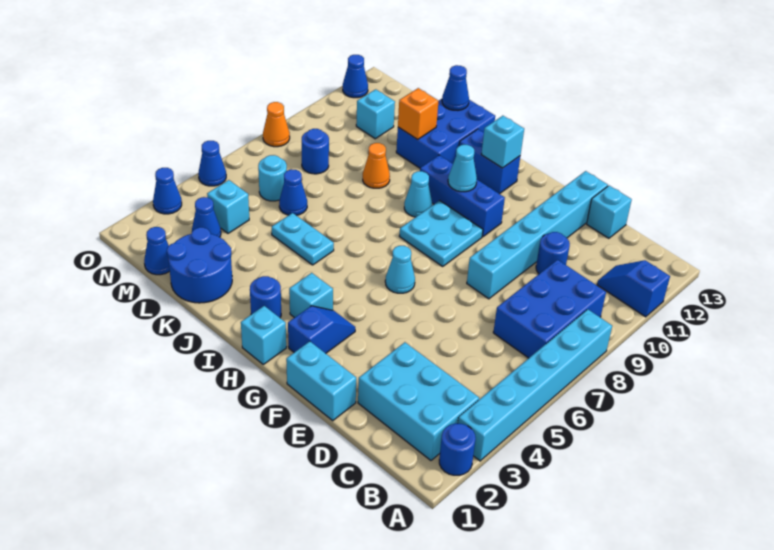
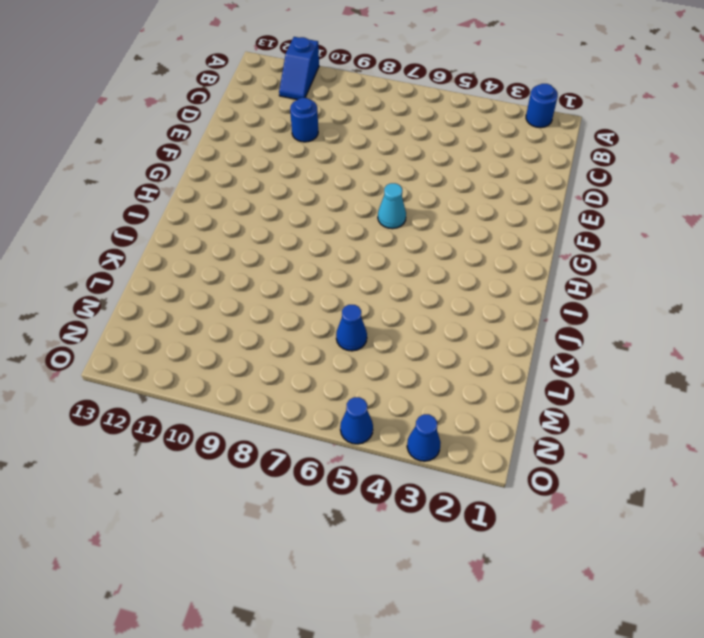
none -> cyan 1x6 brick [458,309,612,461]
none -> cyan 2x3 brick [358,342,479,460]
none -> blue 2x3 brick [493,260,606,358]
none -> cyan 1x1 brick [587,186,632,238]

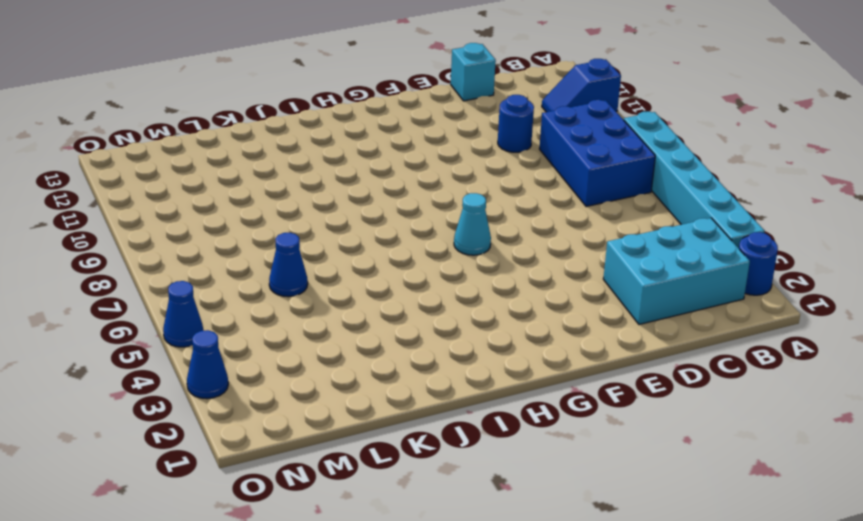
none -> cyan 1x2 brick [286,341,356,421]
none -> cyan 1x6 brick [467,171,608,299]
none -> blue 1x2 slope [288,306,355,353]
none -> cyan 2x2 plate [399,201,483,266]

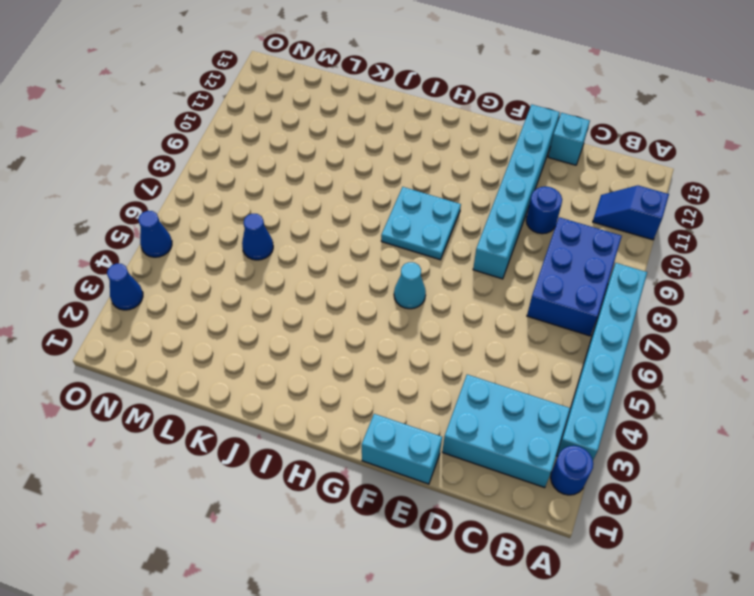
none -> blue 1x2 slope [288,306,355,353]
none -> blue 1x3 brick [420,155,505,237]
none -> cyan 1x1 brick [241,306,286,364]
none -> cyan 1x1 brick [289,273,333,318]

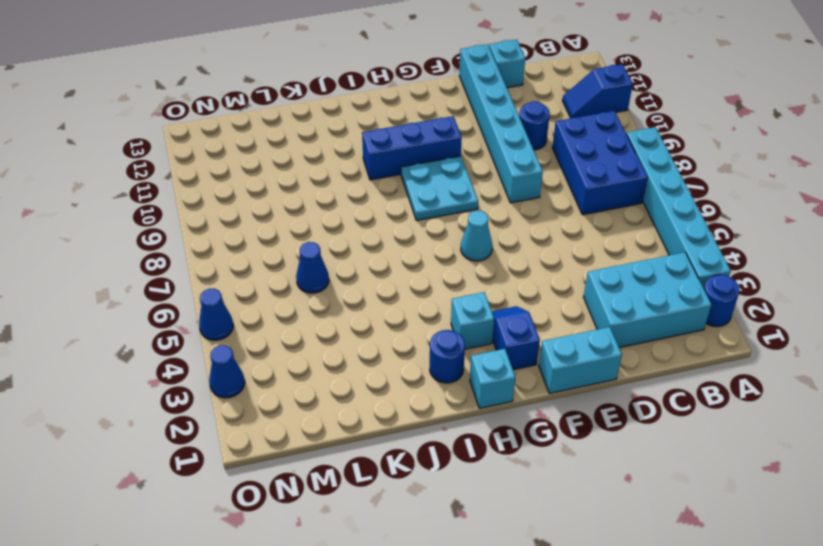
none -> blue 1x2 brick [459,129,520,194]
none -> cyan 1x1 cone [404,171,432,217]
none -> cyan 1x2 plate [272,213,334,265]
none -> blue 2x3 brick [396,99,495,168]

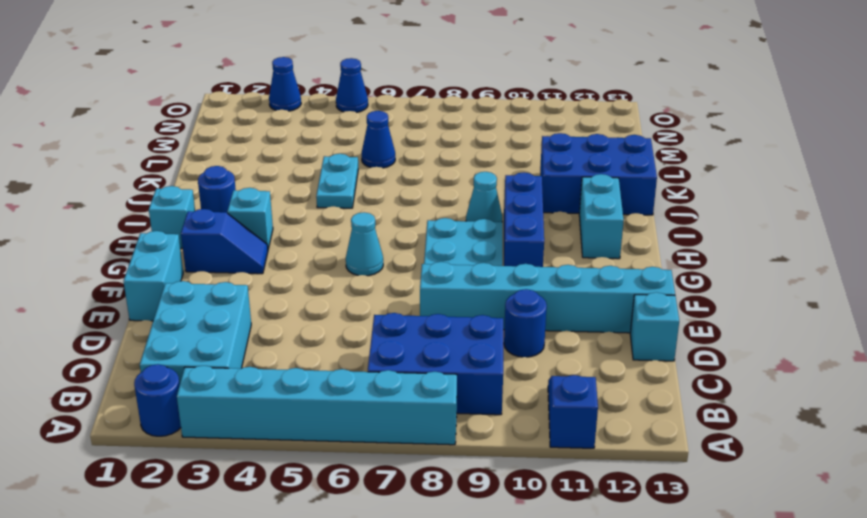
cyan 1x2 brick [579,174,624,259] -> blue 1x2 brick [459,129,520,194]
none -> blue 2x2 round brick [167,227,232,303]
none -> orange 1x1 cone [363,143,390,188]
none -> blue 1x1 cone [144,227,170,275]
none -> blue 1x1 cone [192,197,221,237]

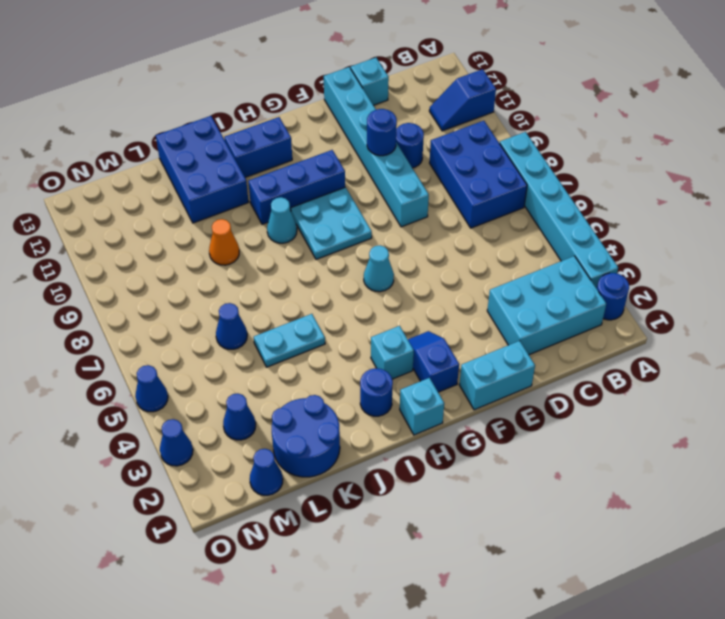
blue 1x1 round brick [367,109,397,156] -> blue 1x1 round brick moved to [302,129,329,174]
none -> cyan 1x1 brick [207,180,249,233]
none -> cyan 1x1 round brick [258,155,287,201]
none -> cyan 1x1 brick [356,89,395,139]
none -> orange 1x1 cone [263,102,290,147]

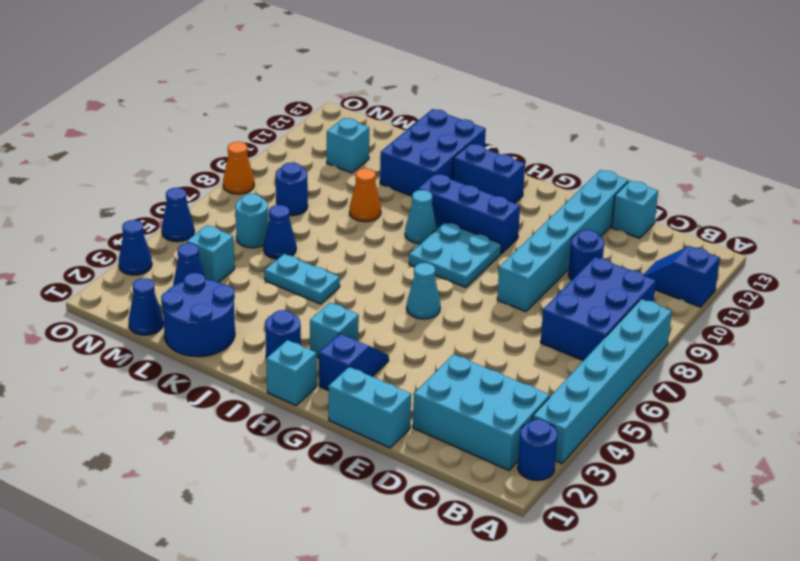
none -> blue 1x1 cone [343,55,368,98]
none -> cyan 1x1 cone [448,145,477,192]
none -> cyan 1x1 brick [481,116,524,168]
none -> orange 1x1 brick [398,88,438,139]

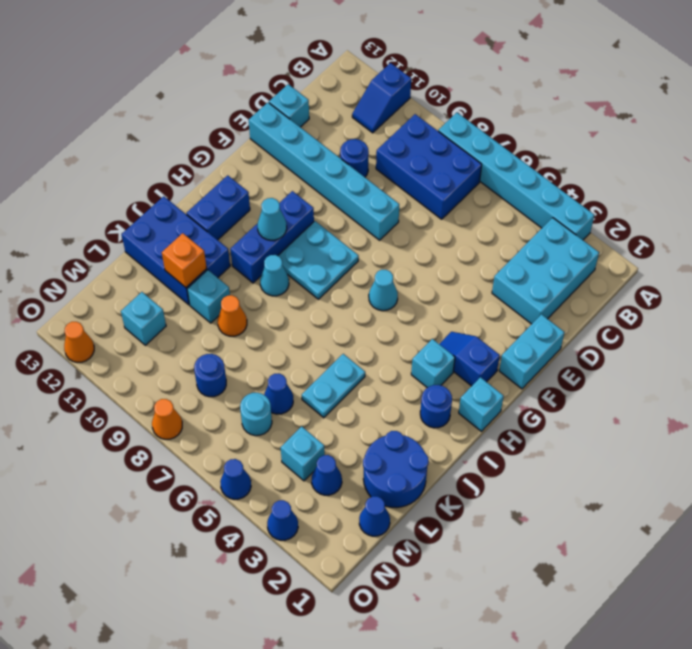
cyan 1x1 brick [187,270,230,323] -> cyan 1x1 brick moved to [481,116,524,168]
orange 1x1 cone [64,322,94,363] -> blue 1x1 cone [343,55,368,98]
none -> blue 1x1 round brick [439,423,476,475]
none -> blue 1x1 cone [442,65,469,110]

